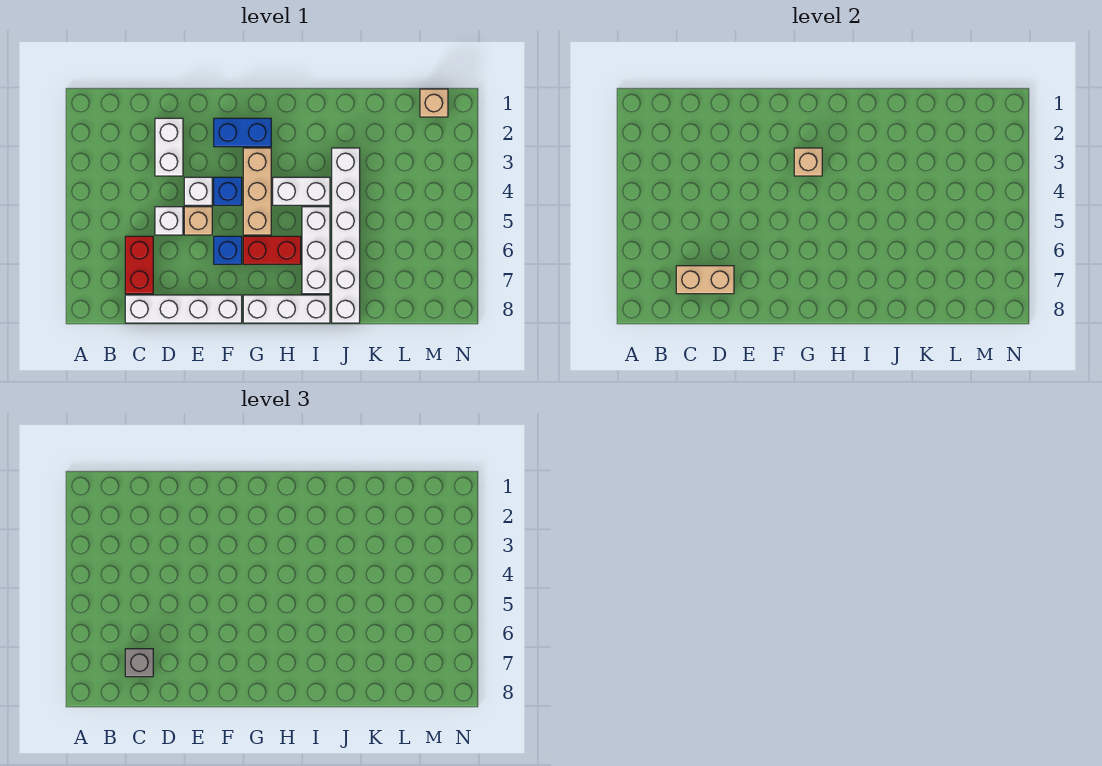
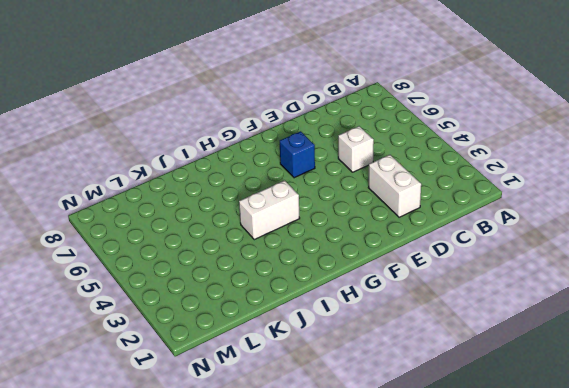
none -> red 1x2 brick [125,236,153,294]
none -> white 1x4 brick [125,295,242,323]
none -> white 1x1 brick [184,177,212,205]

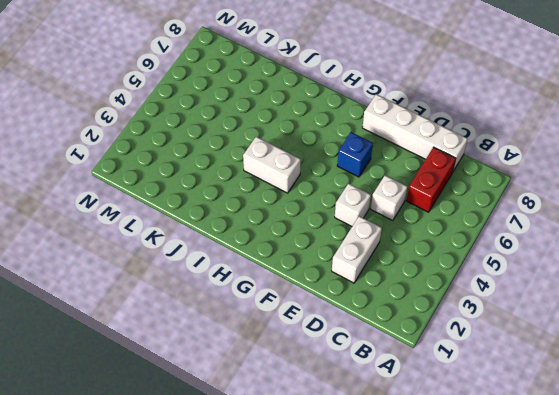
none -> tan 1x1 brick [184,207,212,235]
none -> blue 1x2 brick [214,118,271,147]
none -> blue 1x1 brick [214,177,242,205]

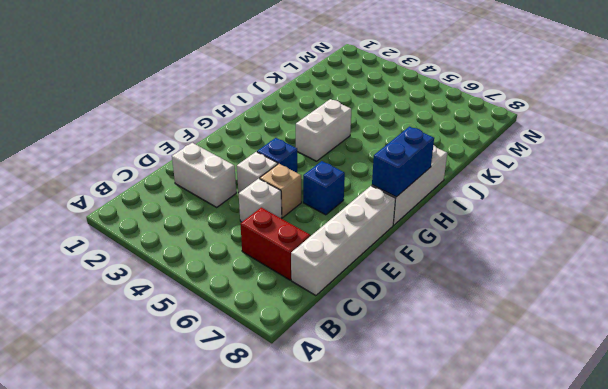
blue 1x2 brick [372,127,434,197] -> blue 1x2 brick moved to [214,118,271,147]
none -> tan 1x3 brick [243,148,271,235]
none -> red 1x2 brick [243,236,301,264]
none -> white 1x3 brick [302,207,330,294]

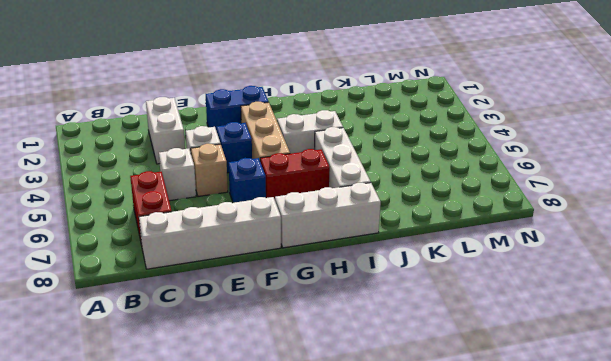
none -> white 1x6 brick [332,148,360,323]
none -> tan 1x1 brick [420,89,448,117]
none -> tan 1x2 brick [676,266,734,294]

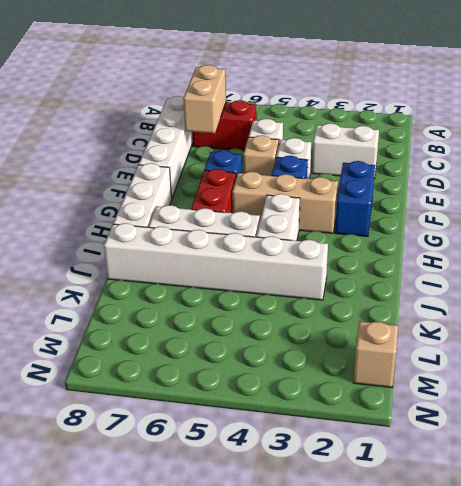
none -> tan 1x1 brick [794,148,822,176]
none -> grey 1x1 brick [125,649,153,677]

